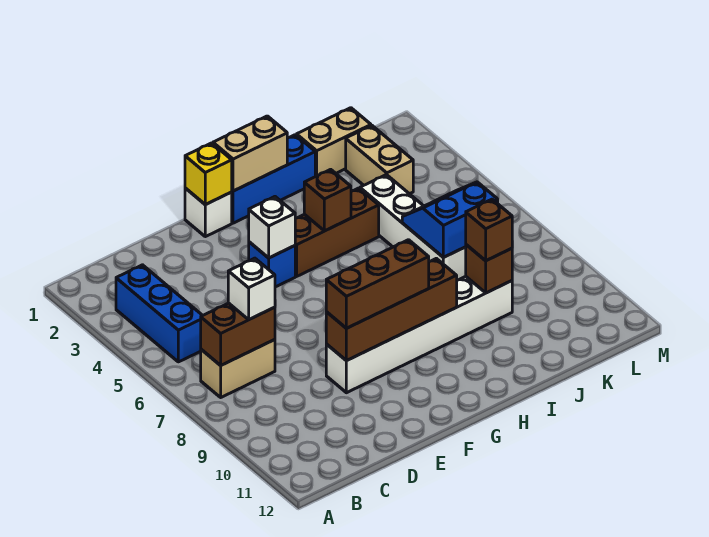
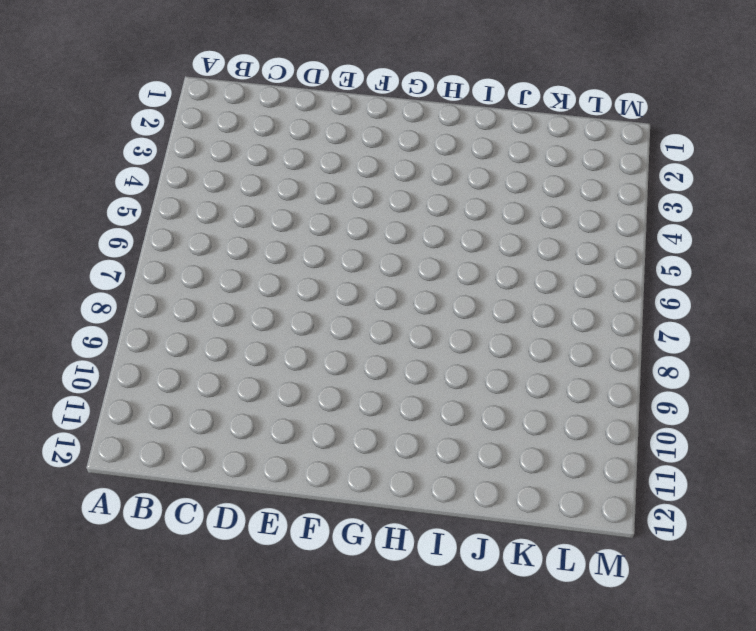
none -> blue 1x3 brick [116,265,203,362]
none -> tan 1x2 brick [201,340,275,397]
none -> white 1x6 brick [326,276,512,393]

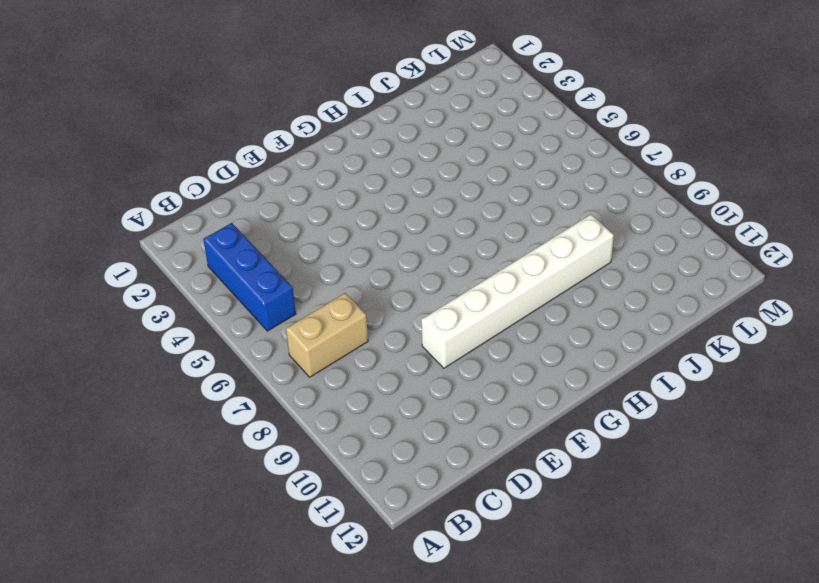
none -> white 1x1 brick [185,188,232,237]
none -> blue 1x1 brick [249,242,295,287]
none -> blue 1x3 brick [232,135,315,223]

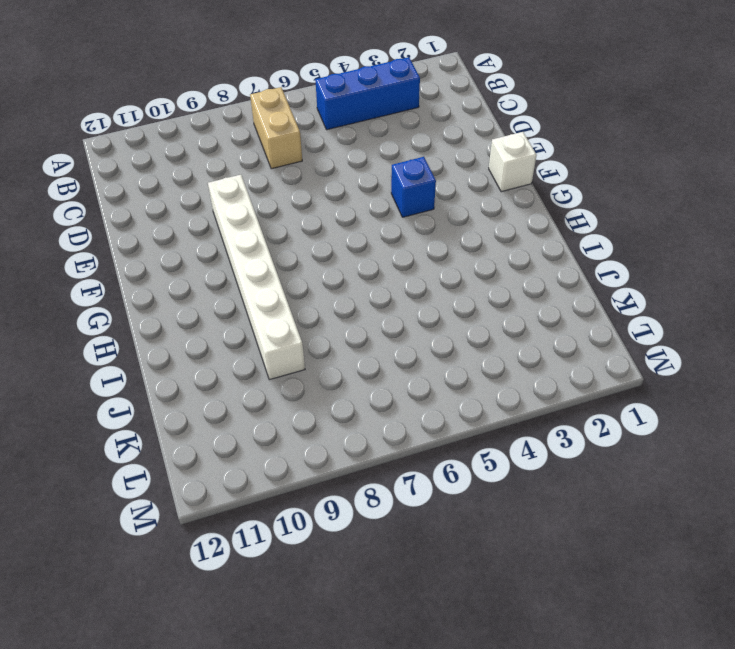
none -> blue 1x3 brick [232,135,315,223]
none -> brown 1x3 brick [295,188,379,277]
none -> tan 1x2 brick [297,108,371,177]

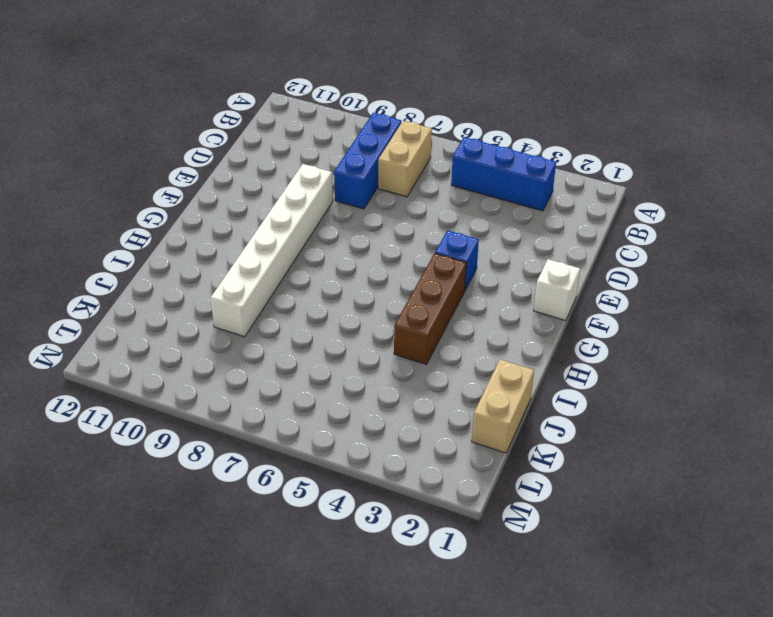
blue 1x3 brick [334,113,401,209] -> blue 1x3 brick moved to [232,135,315,223]
none -> white 1x4 brick [360,175,466,280]
none -> tan 1x2 brick [346,126,413,194]
none -> brown 1x2 brick [201,303,275,365]

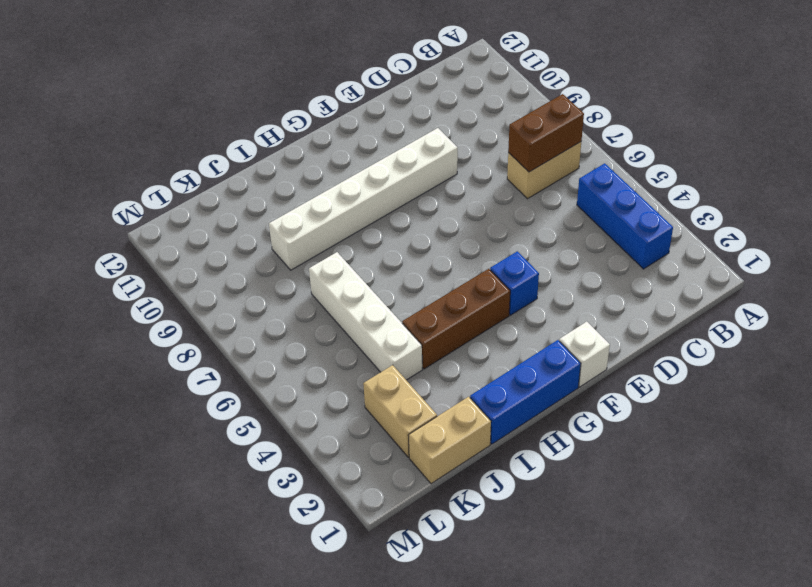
none -> brown 1x4 brick [326,258,457,361]
none -> yellow 1x1 brick [185,143,232,205]
none -> white 1x1 brick [249,197,295,258]

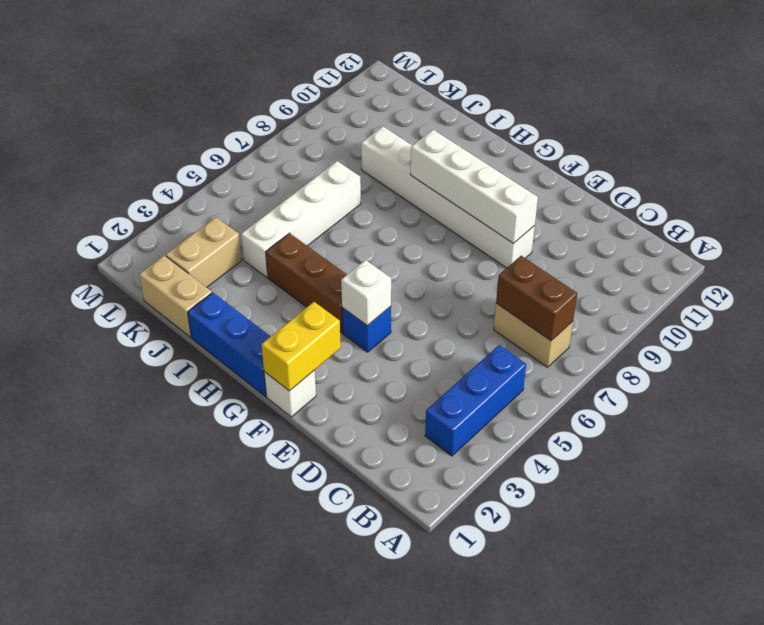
white 1x4 brick [411,130,538,243] -> brown 1x4 brick [326,258,457,361]
yellow 1x2 brick [261,302,341,391] -> yellow 1x1 brick [185,143,232,205]
none -> tan 1x2 brick [213,116,287,191]
none -> brown 1x1 brick [304,169,351,231]
none -> blue 2x2 slope [402,182,498,257]

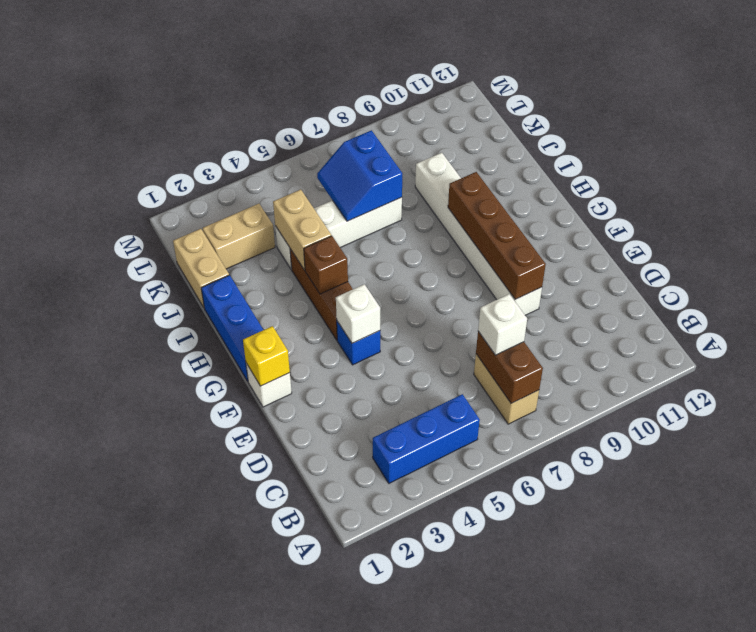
tan 1x2 brick [273,190,331,270] -> tan 1x2 brick moved to [213,116,287,191]
none -> brown 1x1 brick [466,245,512,293]
none -> brown 1x3 brick [326,240,429,328]
none -> brown 1x1 brick [466,199,512,261]

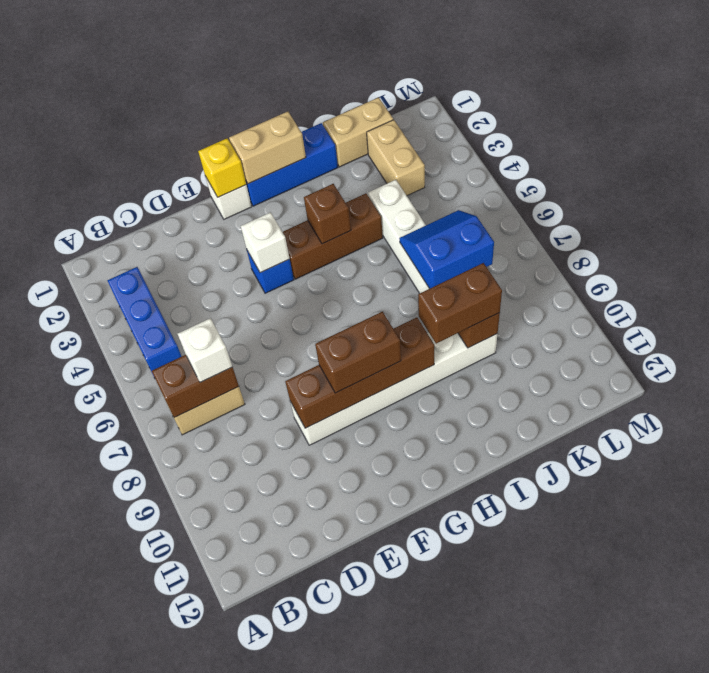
brown 1x2 brick [315,312,401,393] -> brown 1x3 brick [326,240,429,328]
brown 1x2 brick [418,263,502,343] -> brown 1x1 brick [466,199,512,261]

